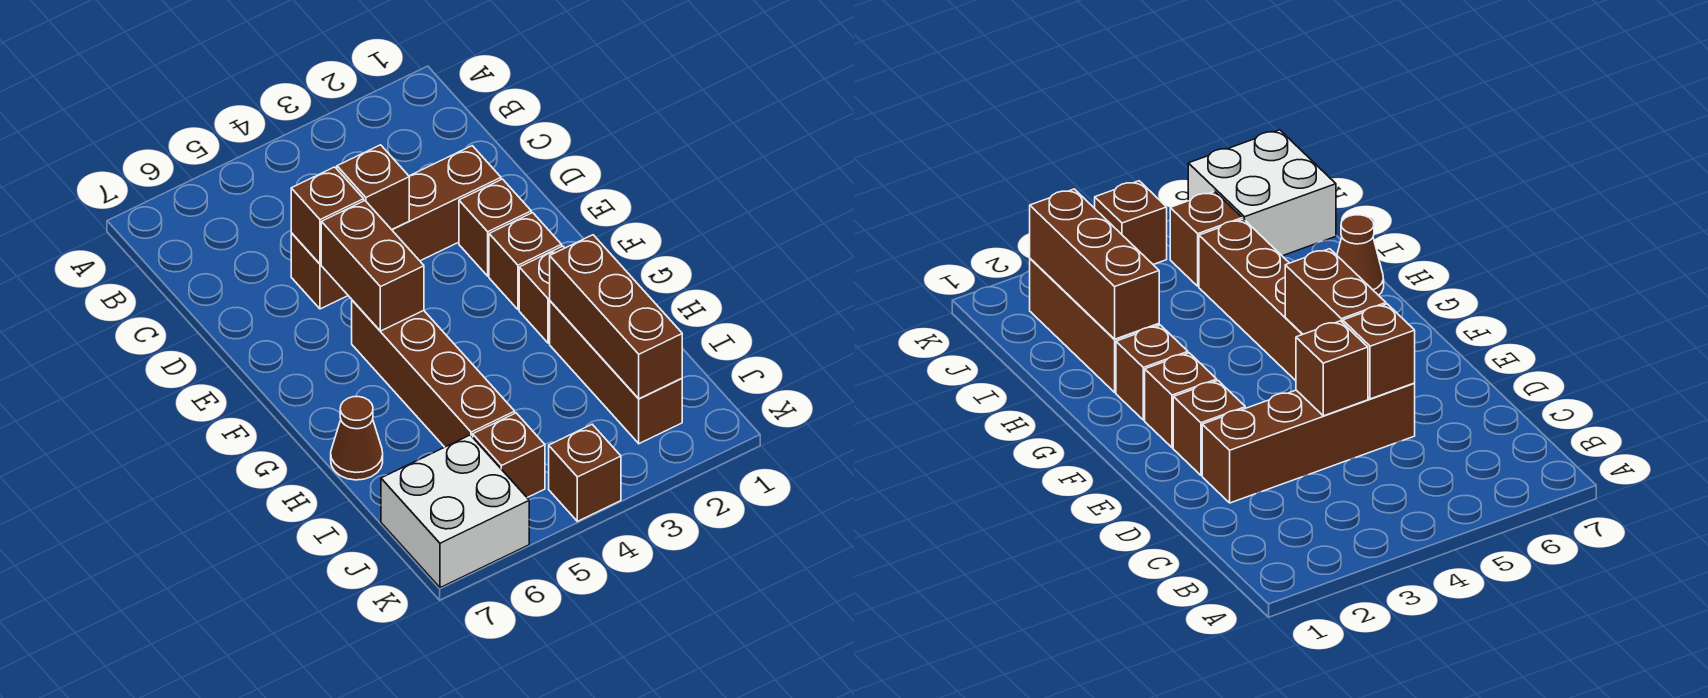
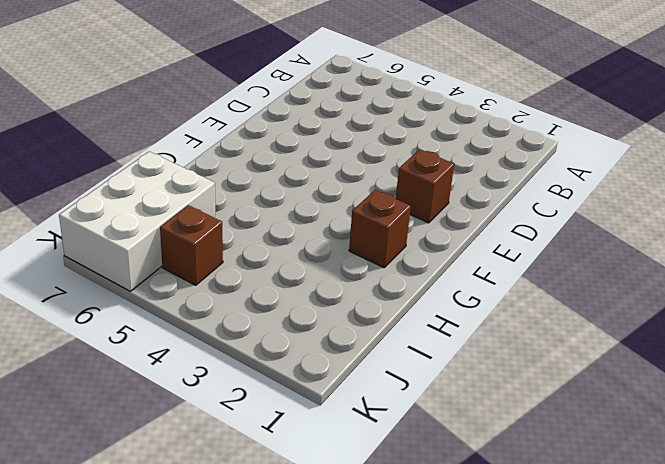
white 2x3 brick [59,152,215,291] -> white 2x2 brick [381,435,529,588]
none -> brown 1x4 brick [291,146,501,309]
none -> brown 1x1 brick [489,213,562,310]
none -> brown 1x4 brick [352,300,515,447]

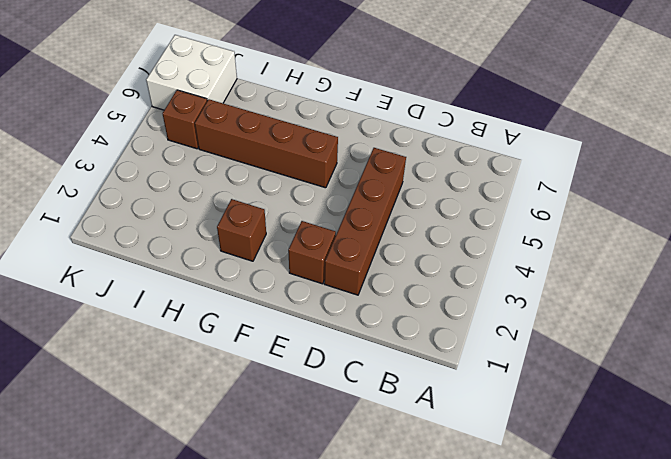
none -> brown 1x1 brick [489,213,562,310]
none -> brown 1x3 brick [550,301,682,444]
none -> brown 1x1 cone [331,397,383,480]

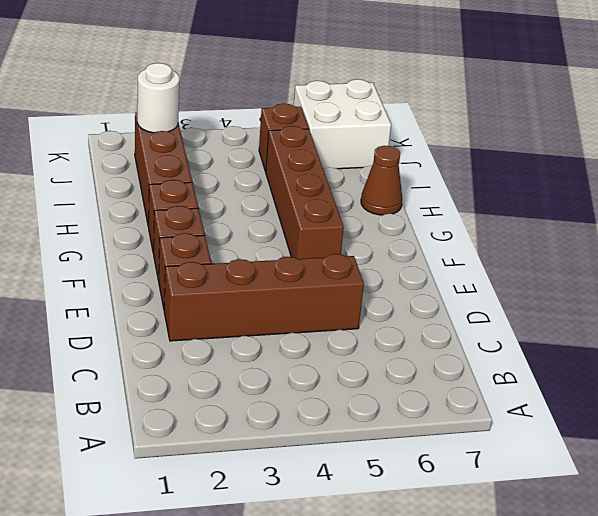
white 1x1 round brick [137,63,179,133] -> brown 1x3 brick [550,235,682,399]
none -> brown 1x1 brick [549,425,621,521]
none -> brown 1x1 brick [337,145,409,230]
none -> brown 1x1 brick [291,167,364,264]

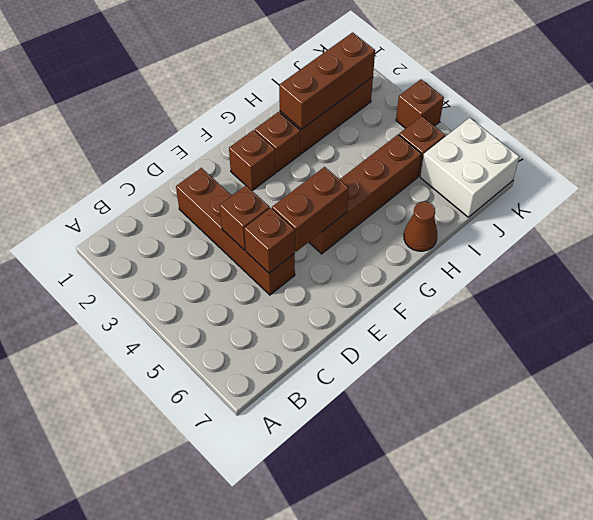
none -> brown 1x1 brick [459,179,531,276]

